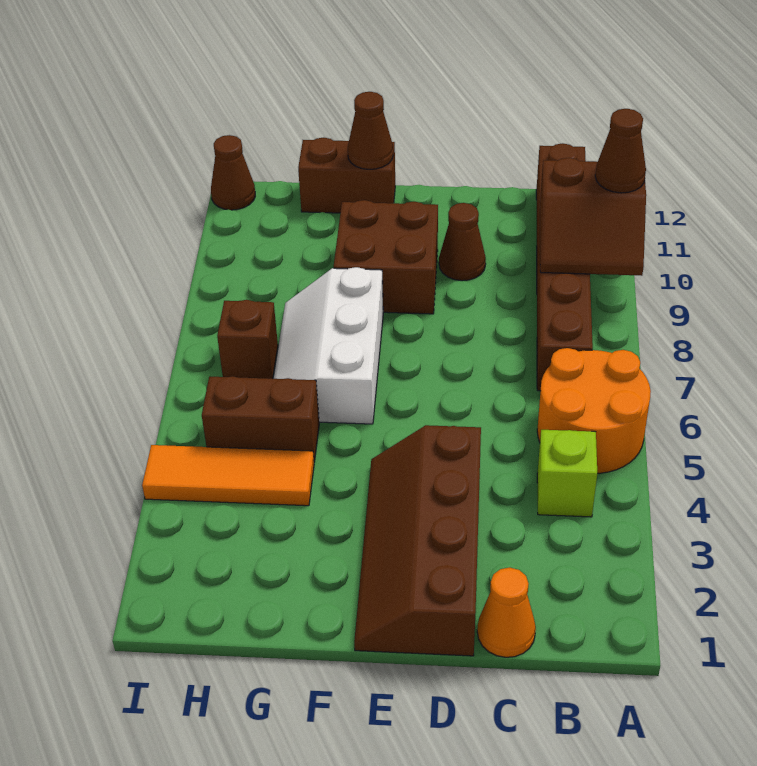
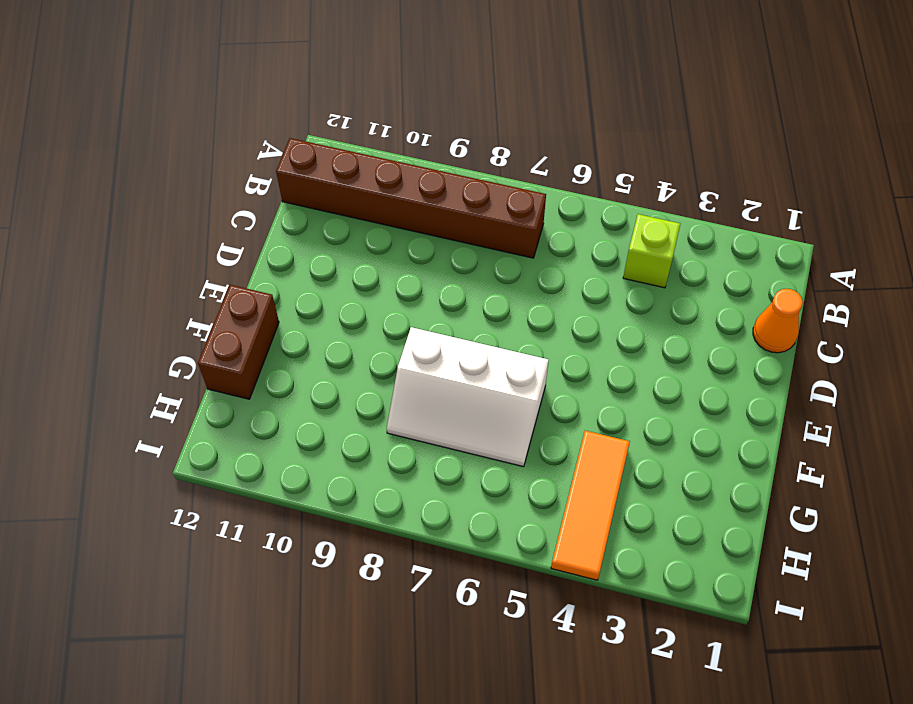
none -> orange 2x2 round brick [537,348,651,473]
none -> brown 2x4 slope [354,425,481,656]
none -> brown 1x1 cone [439,203,486,281]

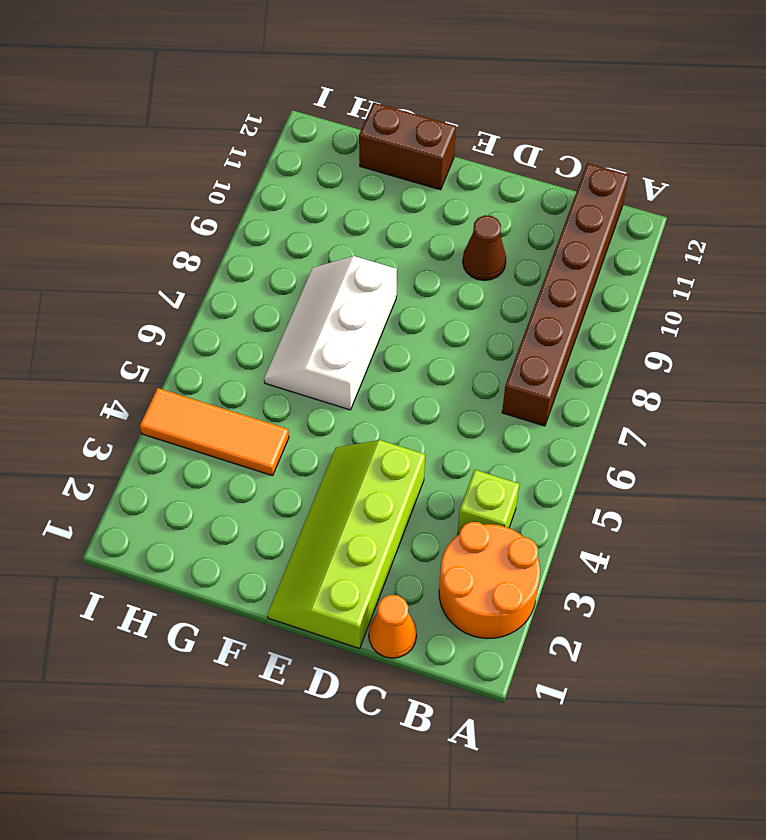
orange 2x2 round brick [439,522,540,639] -> orange 2x2 round brick moved to [537,348,651,473]
lime 2x4 slope [267,440,425,648] -> brown 2x4 slope [354,425,481,656]
none -> brown 2x2 brick [334,200,438,314]
none -> brown 1x2 brick [202,376,319,462]
none -> brown 1x1 brick [217,300,278,379]

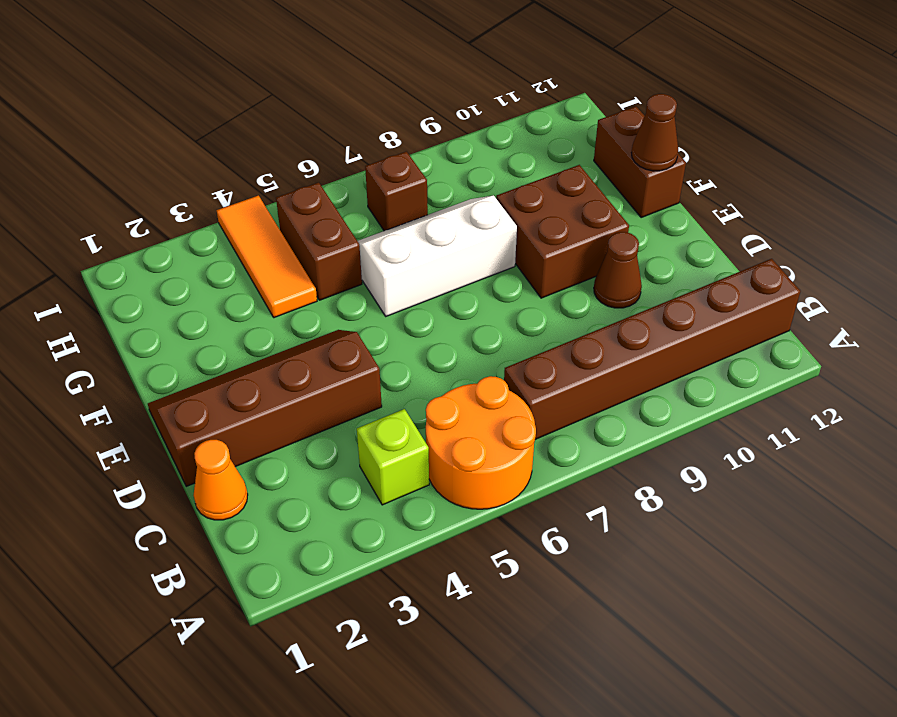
none -> brown 1x1 cone [211,135,255,210]
none -> brown 2x2 slope [540,158,646,276]
none -> brown 1x1 cone [595,109,646,193]

